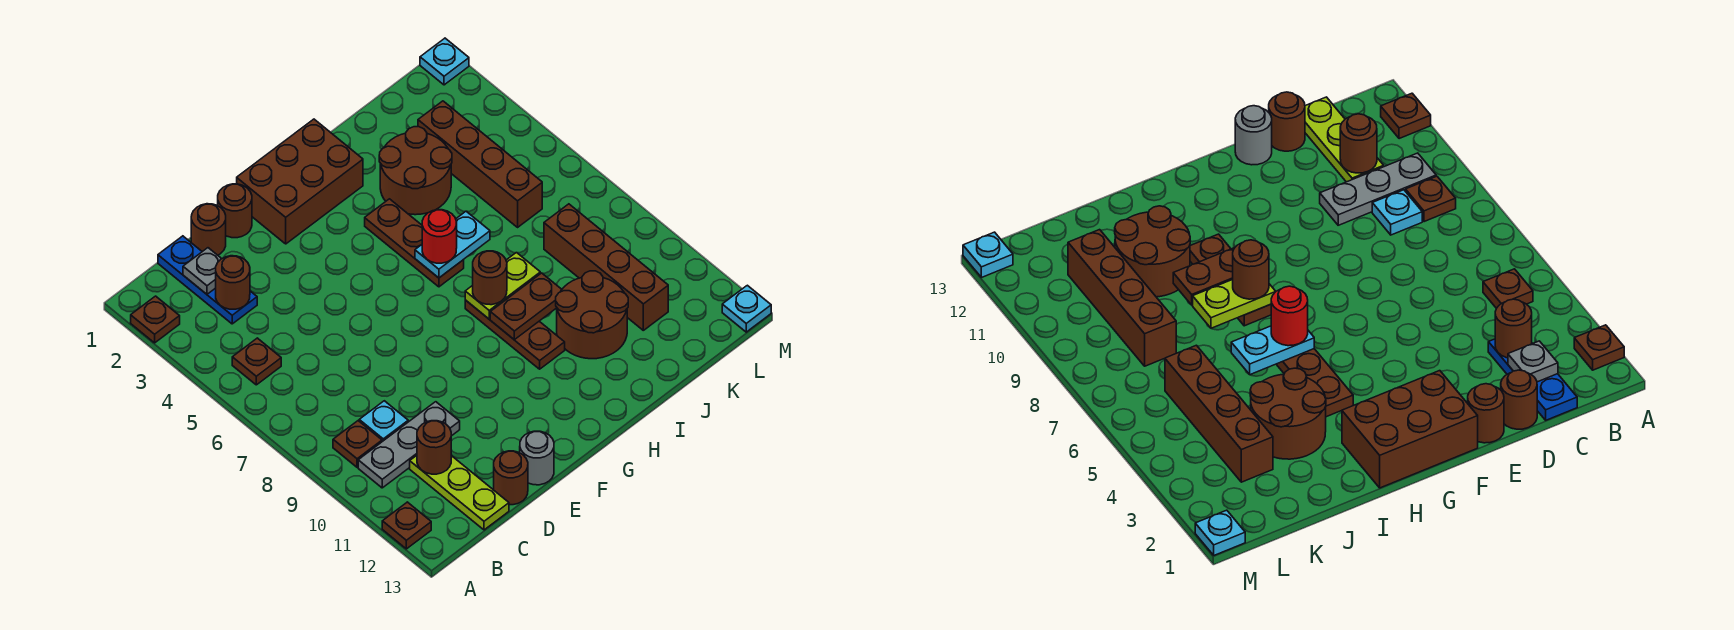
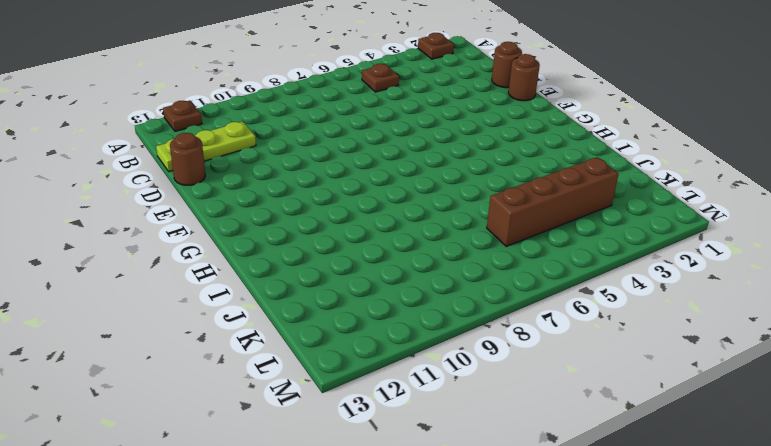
none -> brown 1x1 plate [333,421,382,467]
none -> grey 1x3 plate [358,402,460,488]
none -> blue 1x3 plate [158,236,257,324]

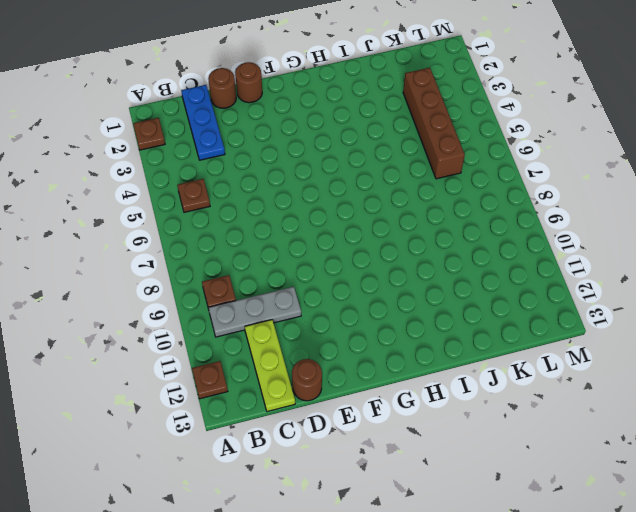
none -> cyan 1x1 plate [359,401,408,442]
none -> grey 1x1 round brick [519,431,554,485]
none -> brown 2x3 brick [237,119,363,244]

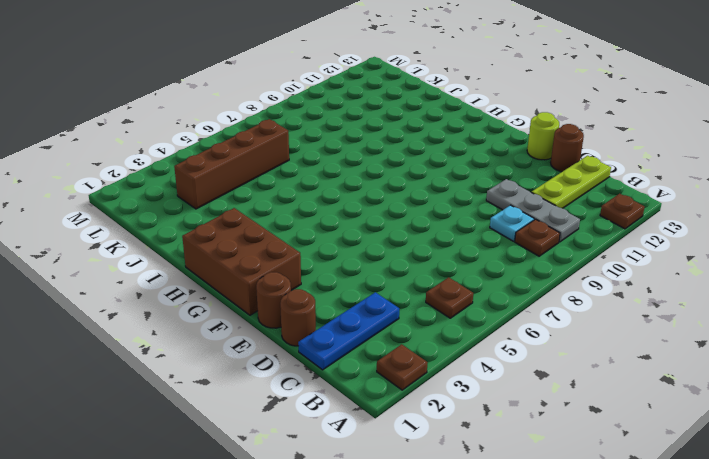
lime 1x1 round brick [527,112,559,160] -> grey 1x1 round brick [519,431,554,485]
none -> brown 1x3 plate [365,199,464,287]
none -> brown 1x3 plate [465,300,565,369]
none -> brown 2x2 round brick [379,127,452,215]

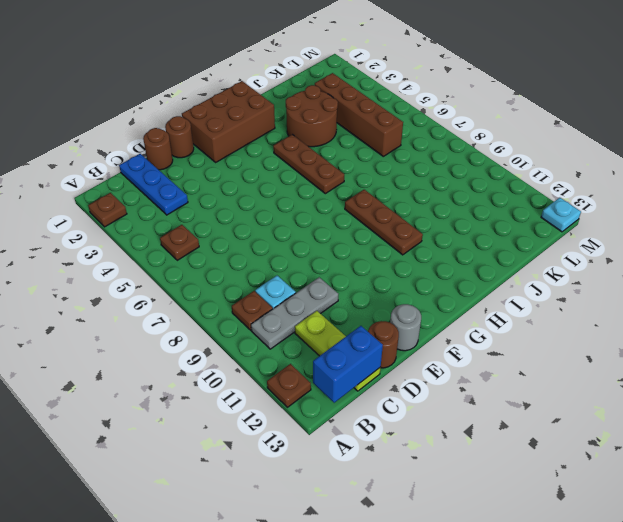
blue 1x2 brick [313,326,383,403] -> none
none -> brown 2x2 round brick [556,271,628,359]
none -> brown 1x4 brick [544,204,668,330]
none -> cyan 1x1 plate [420,38,469,85]

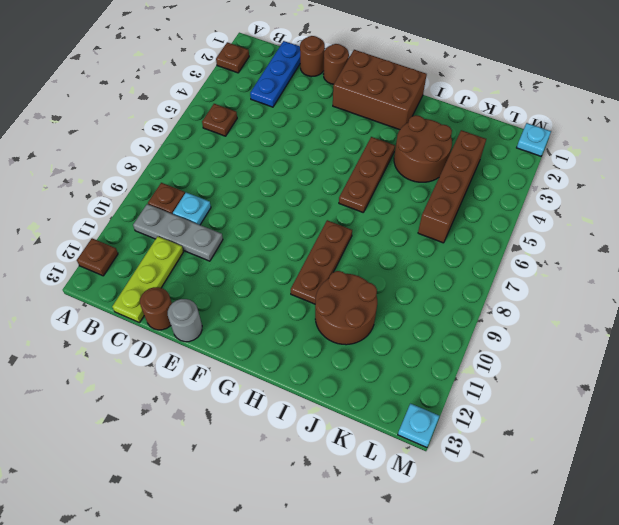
none -> brown 1x4 brick [544,204,668,330]
none -> grey 1x1 plate [183,248,222,294]
none -> brown 1x1 round brick [216,256,250,309]

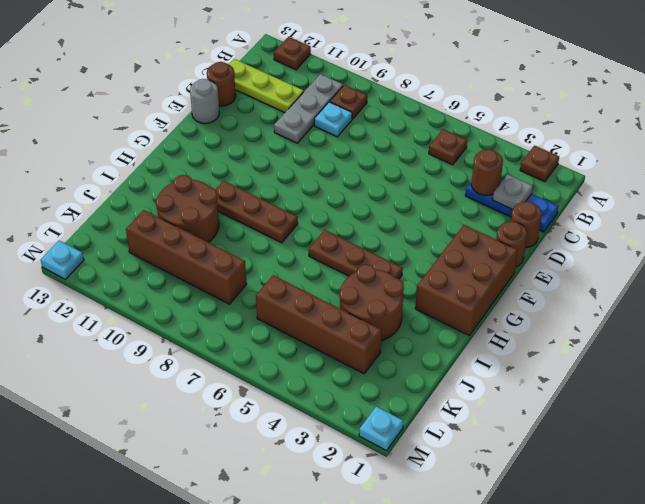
none -> brown 1x1 round brick [417,421,451,474]
none -> cyan 1x2 plate [415,211,490,278]
none -> lime 1x2 plate [465,253,541,319]

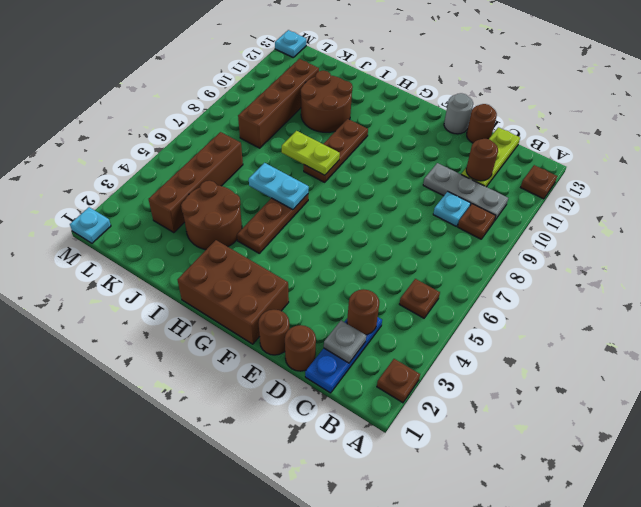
none -> brown 1x2 plate [490,273,562,340]
none -> red 1x1 round brick [422,210,457,263]
none -> brown 1x1 round brick [473,251,507,305]

